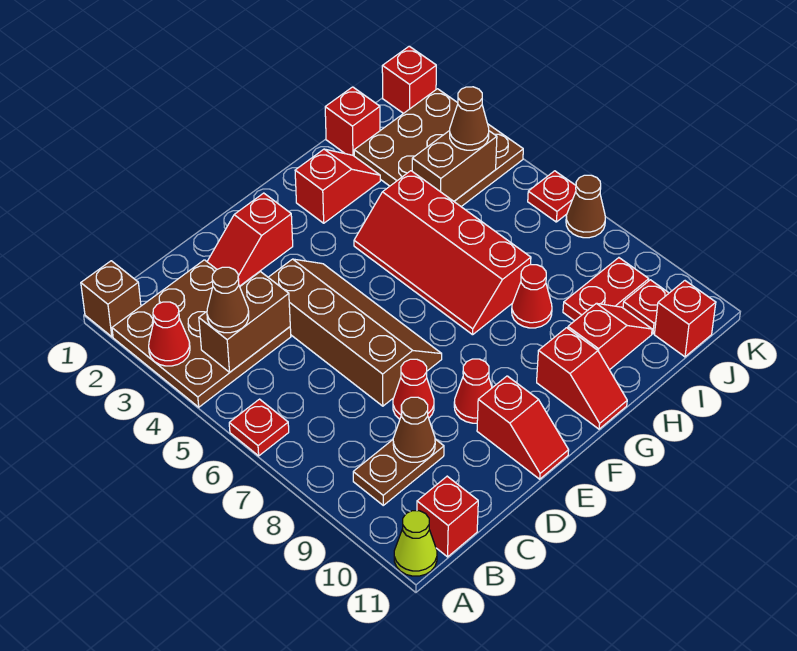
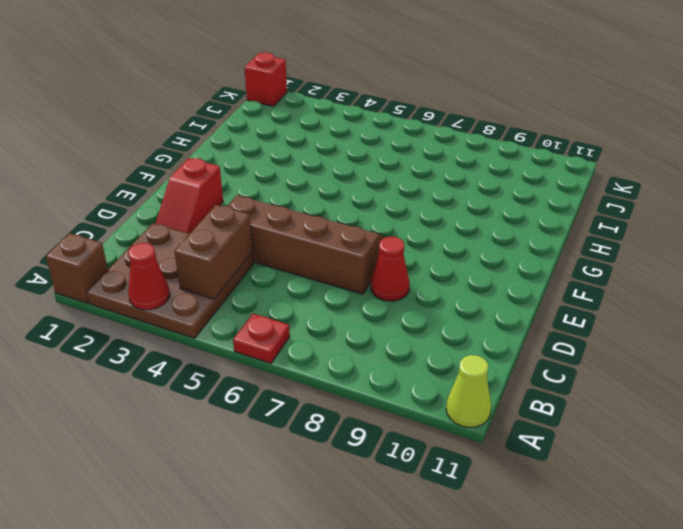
none -> brown 1x2 plate [353,439,444,505]
none -> red 1x1 brick [417,476,478,557]
none -> red 1x1 cone [454,359,492,423]
none -> red 1x2 slope [477,376,569,479]

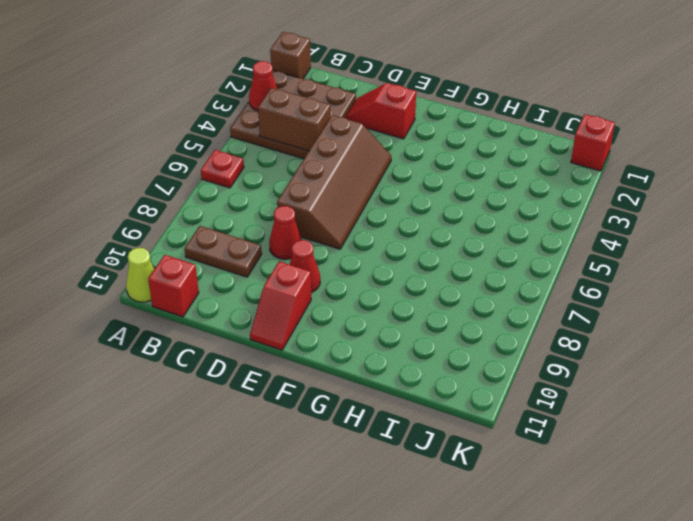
none -> red 1x2 slope [295,149,380,223]
none -> red 2x4 slope [354,171,531,335]
none -> red 1x2 slope [537,328,627,429]
none -> red 1x1 cone [512,265,552,328]

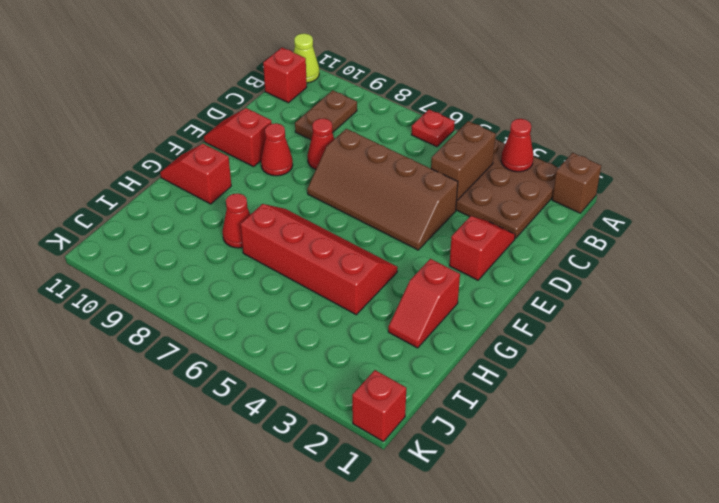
none -> red 1x2 slope [568,303,652,370]
none -> red 1x1 brick [325,87,380,156]
none -> brown 3x3 plate [354,89,523,207]
none -> red 1x2 plate [563,258,649,321]

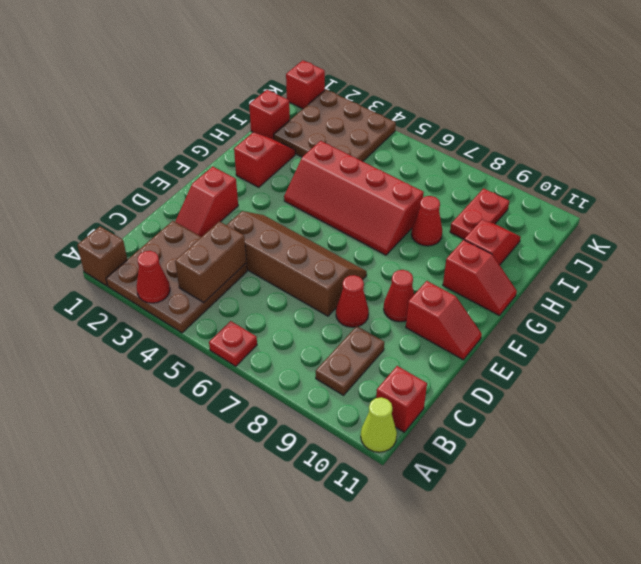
none -> red 1x1 plate [623,280,669,334]
none -> red 1x1 brick [654,281,716,357]
none -> red 1x1 plate [528,171,576,222]
none -> brown 1x1 cone [566,175,605,238]

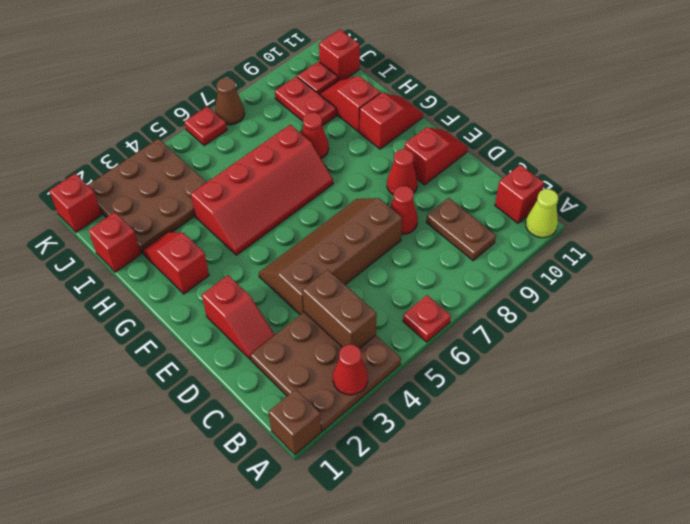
none -> brown 1x1 cone [393,397,435,462]
none -> brown 1x2 brick [412,130,497,201]
none -> brown 1x1 cone [207,267,249,333]
none -> brown 1x1 cone [450,87,489,150]

